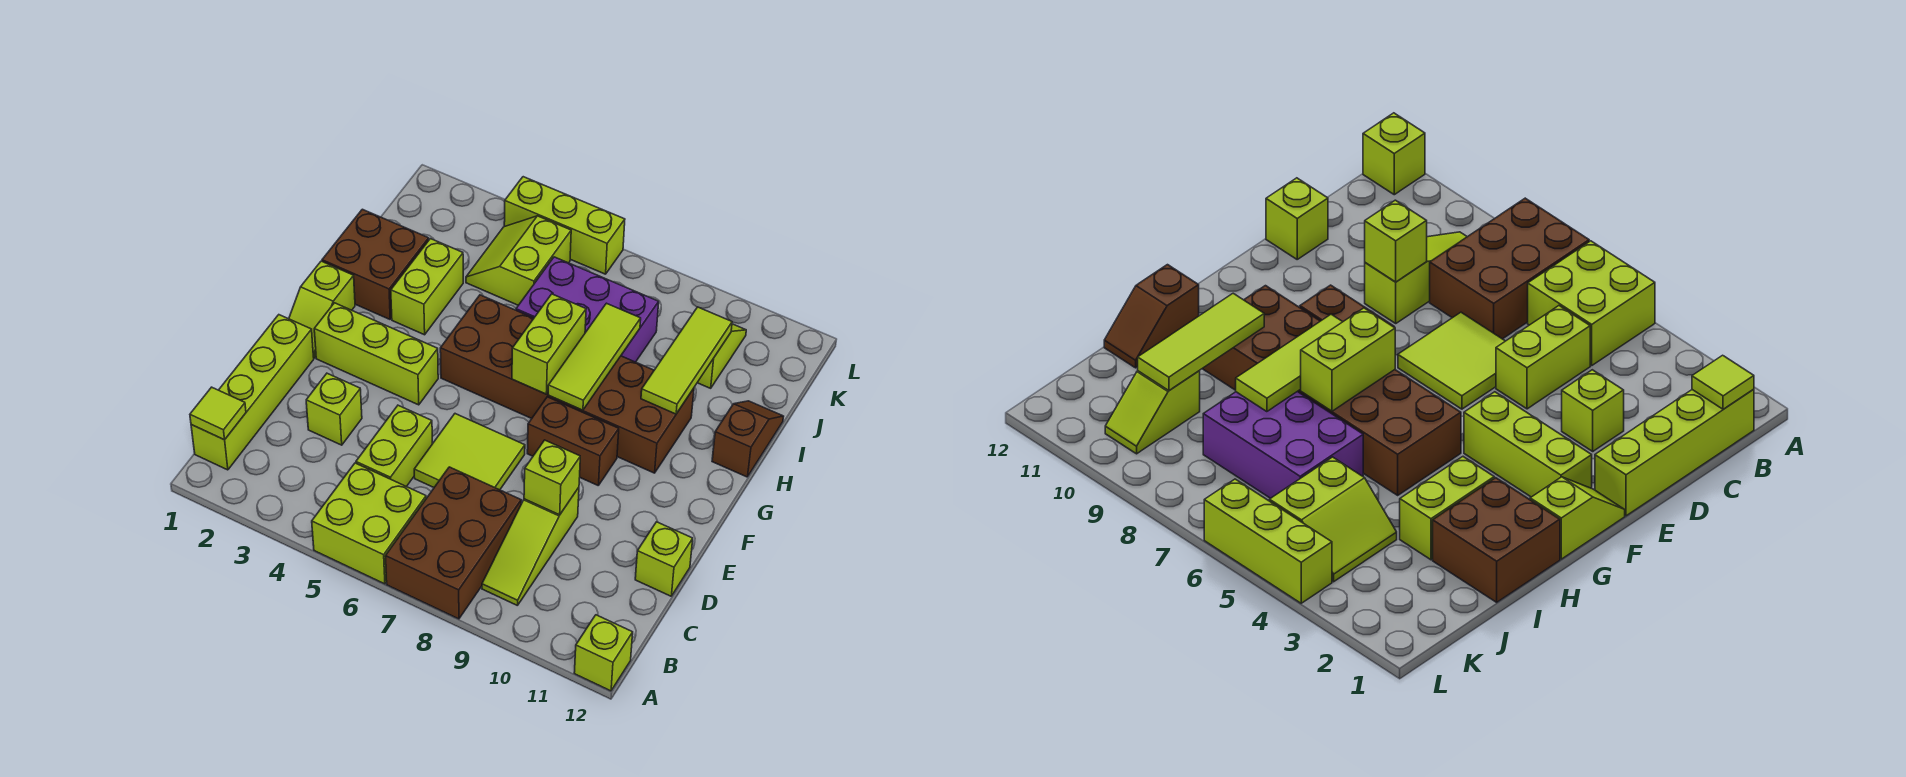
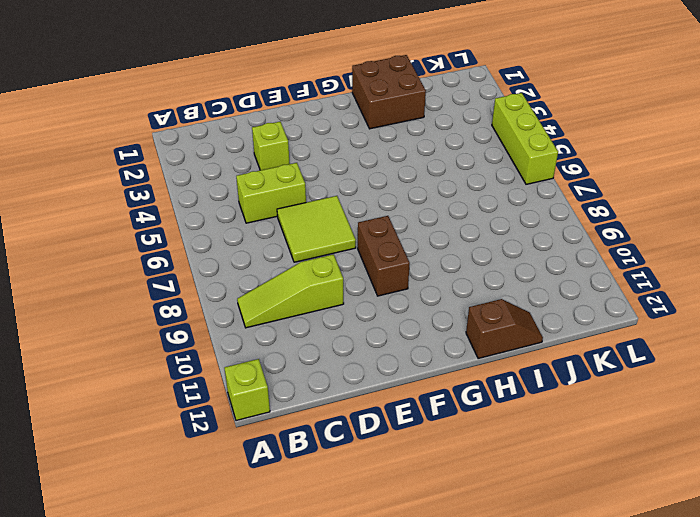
none -> lime 2x2 brick [312,463,426,584]
none -> brown 2x3 brick [385,467,521,619]
none -> lime 1x4 brick [191,315,314,470]

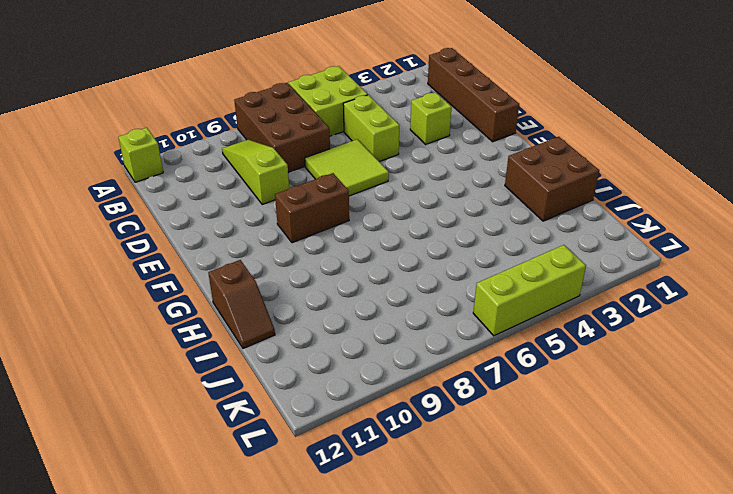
brown 1x4 brick [428,48,519,142] -> lime 1x4 brick [191,315,314,470]
none -> lime 1x1 brick [635,522,693,596]
none -> lime 1x2 slope [289,261,355,358]
none -> lime 1x3 brick [314,303,438,405]

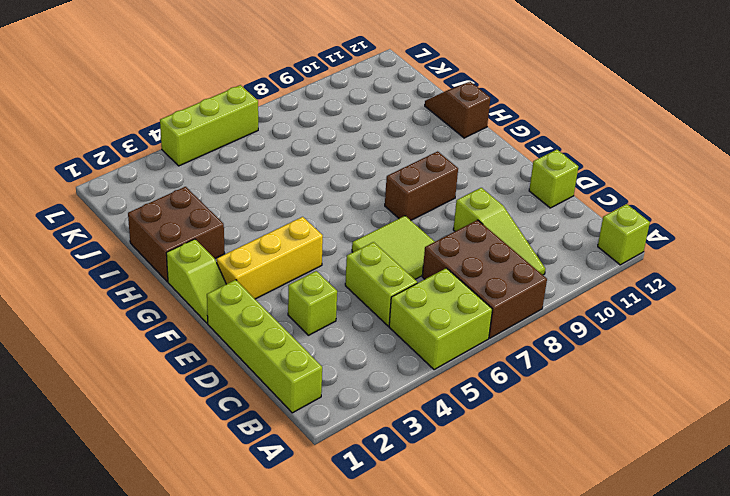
yellow 1x3 brick [217,217,323,299] -> lime 1x3 brick [314,303,438,405]
none -> brown 2x6 brick [440,295,694,473]
none -> lime 1x2 brick [391,239,463,335]
none -> purple 2x3 brick [516,257,659,362]

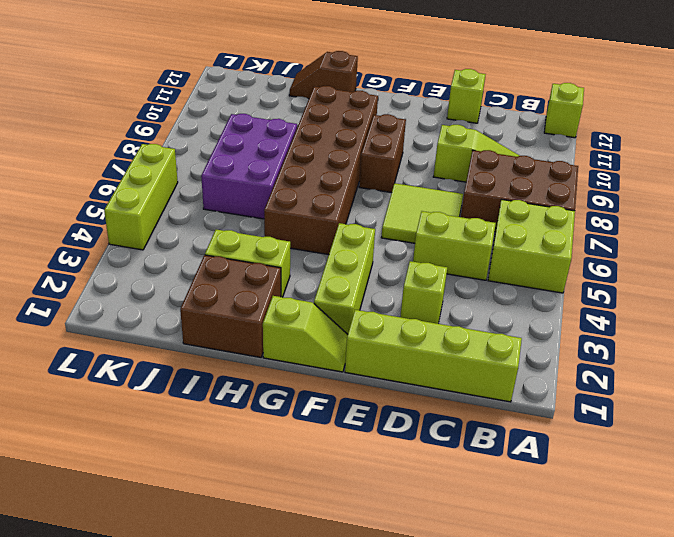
none -> lime 2x2 slope [466,216,571,305]
none -> lime 1x2 slope [697,324,746,388]
none -> lime 1x1 tile [190,387,246,440]

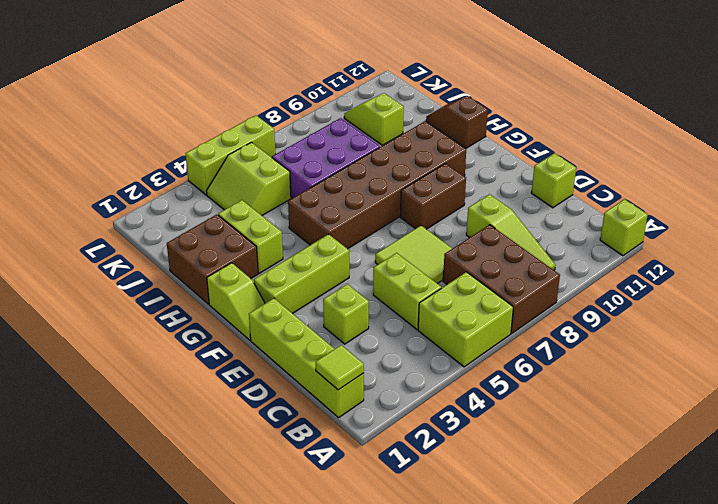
none -> lime 1x1 brick [524,440,580,515]
none -> lime 1x2 brick [512,294,586,394]
none -> lime 1x3 tile [548,303,641,410]

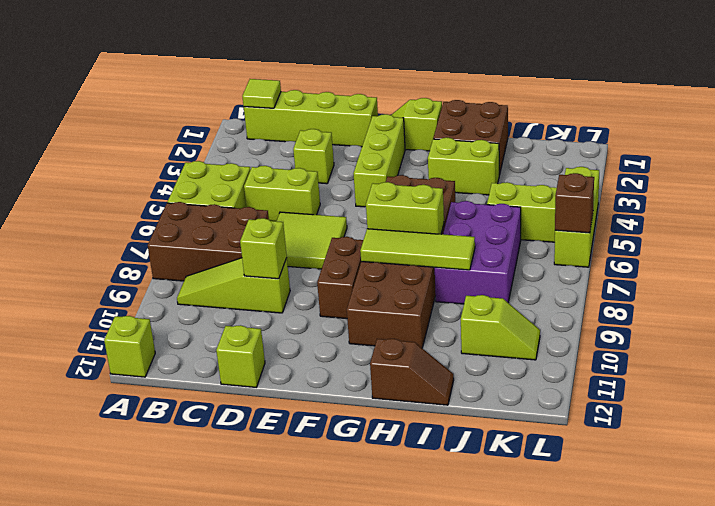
brown 1x1 brick [555,173,594,233] -> none
none -> lime 1x3 tile [641,307,732,414]

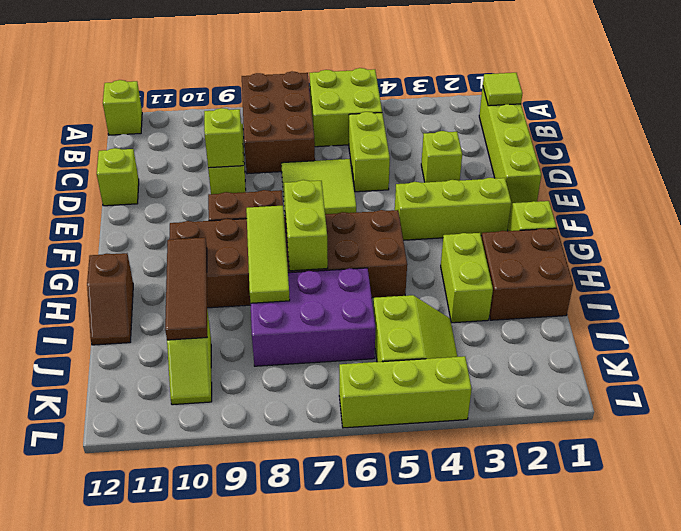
brown 1x3 tile [165,238,207,340] -> lime 1x3 tile [641,307,732,414]

